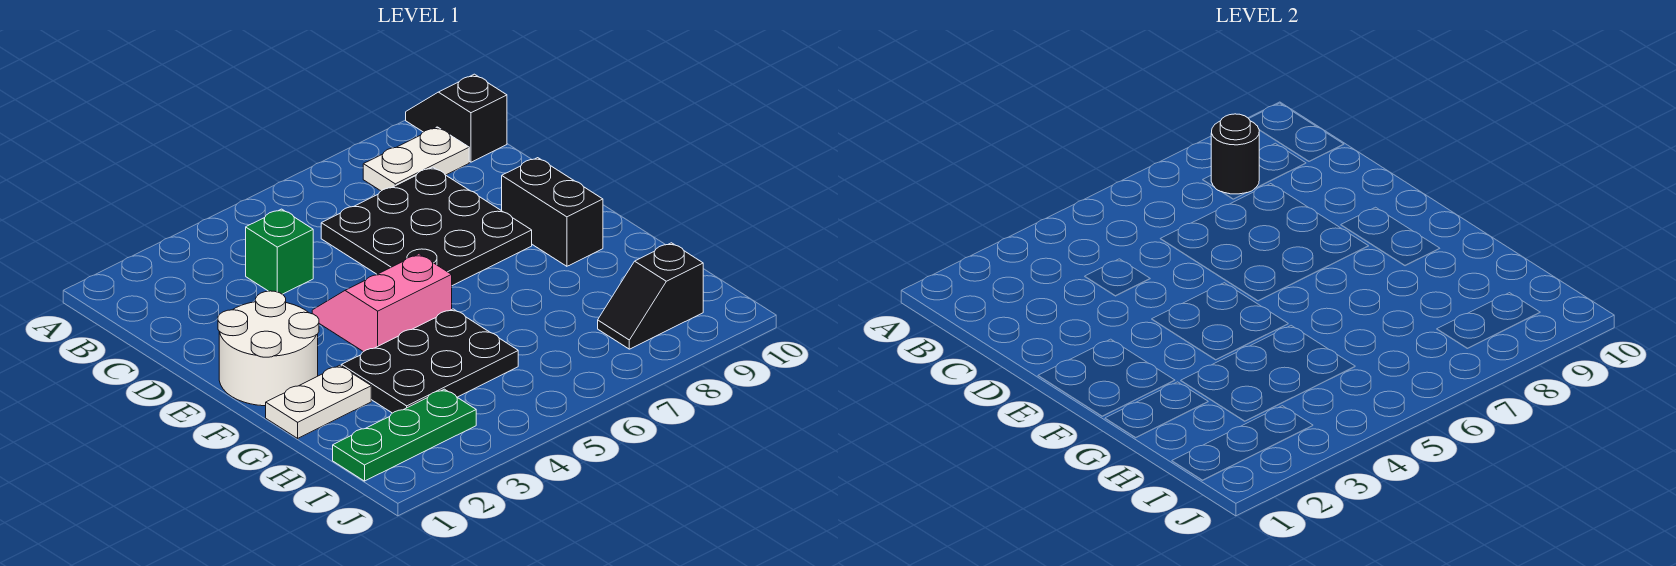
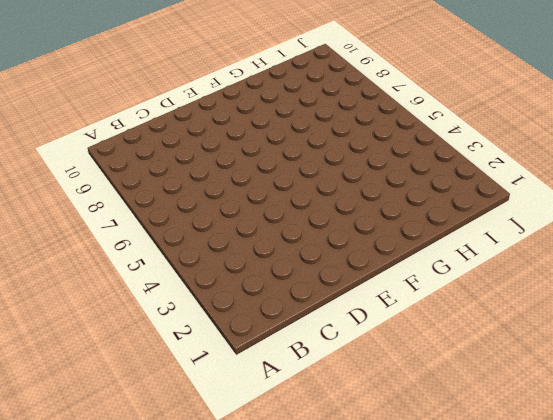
none -> black 1x2 slope [406,74,507,162]
none -> white 1x2 plate [363,127,469,191]
none -> green 1x1 brick [246,209,313,294]

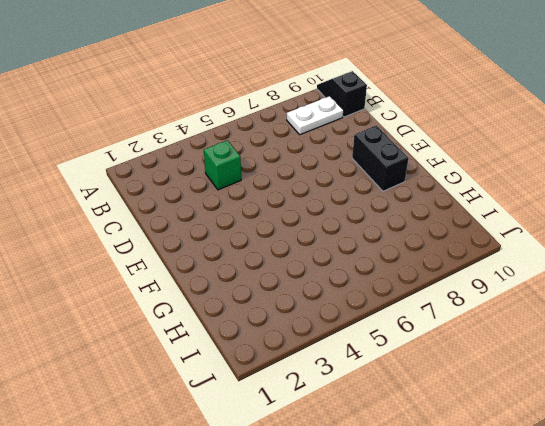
none -> black 3x3 plate [321,167,532,286]
none -> white 2x2 round brick [218,291,319,406]
none -> pink 2x2 slope [312,254,452,352]

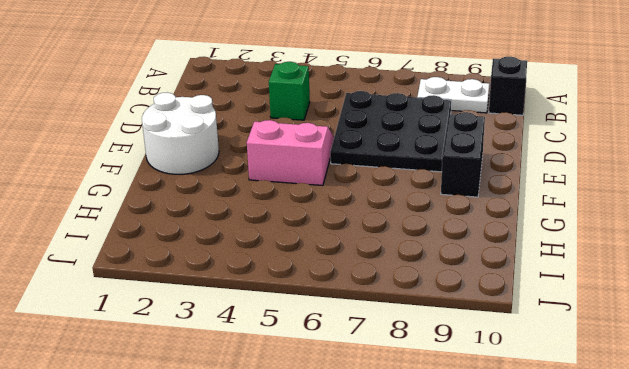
none -> white 1x2 plate [266,365,371,438]
none -> black 2x3 plate [341,309,518,413]
none -> green 1x3 plate [333,389,476,481]

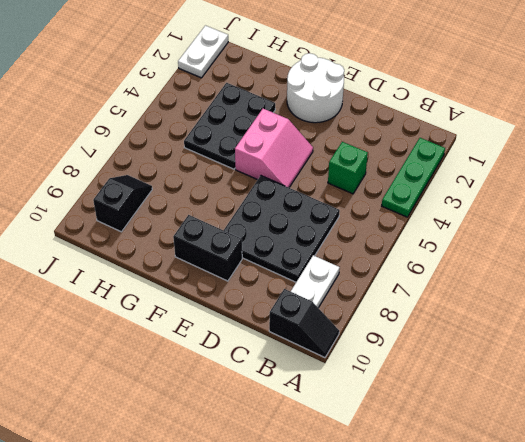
green 1x3 plate [382,138,445,217] -> green 1x3 plate moved to [333,389,476,481]
white 1x2 plate [178,26,228,78] -> white 1x2 plate moved to [266,365,371,438]
none -> black 1x1 round brick [1211,114,1259,194]

